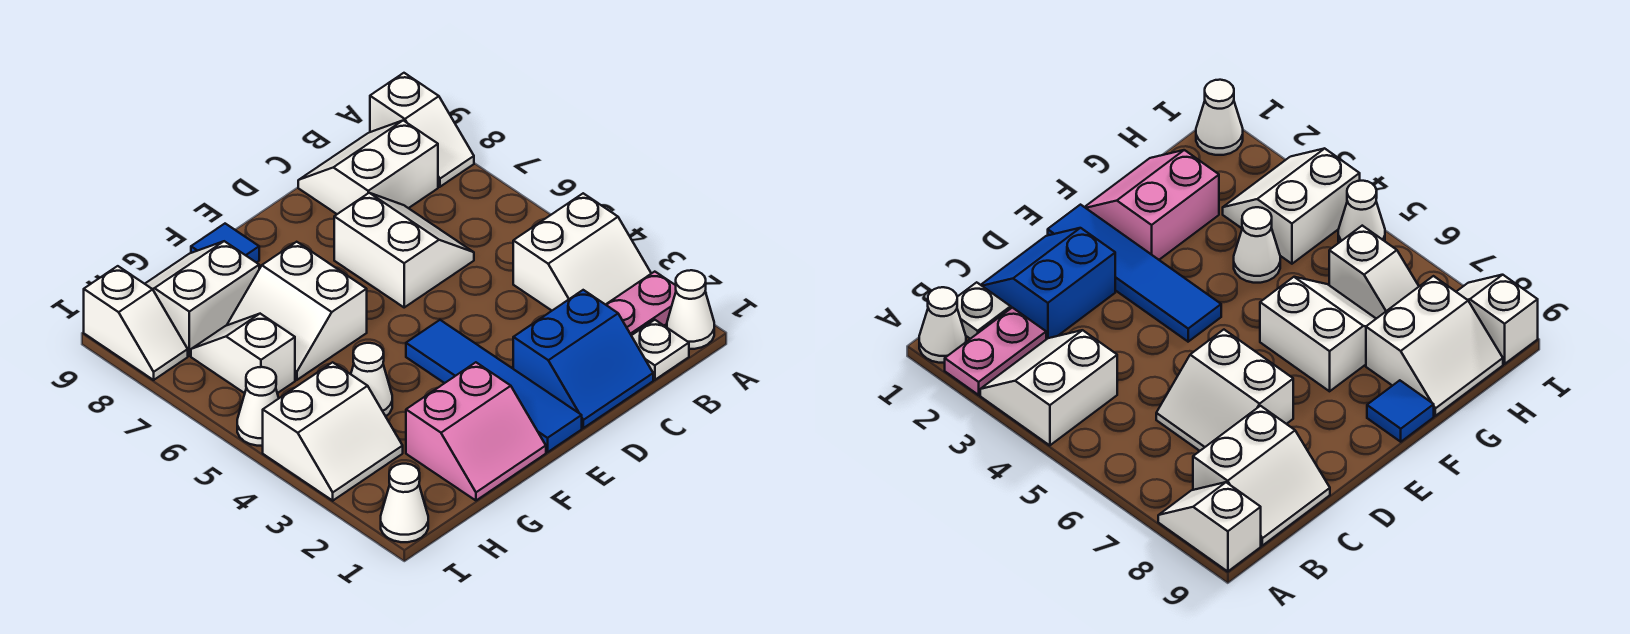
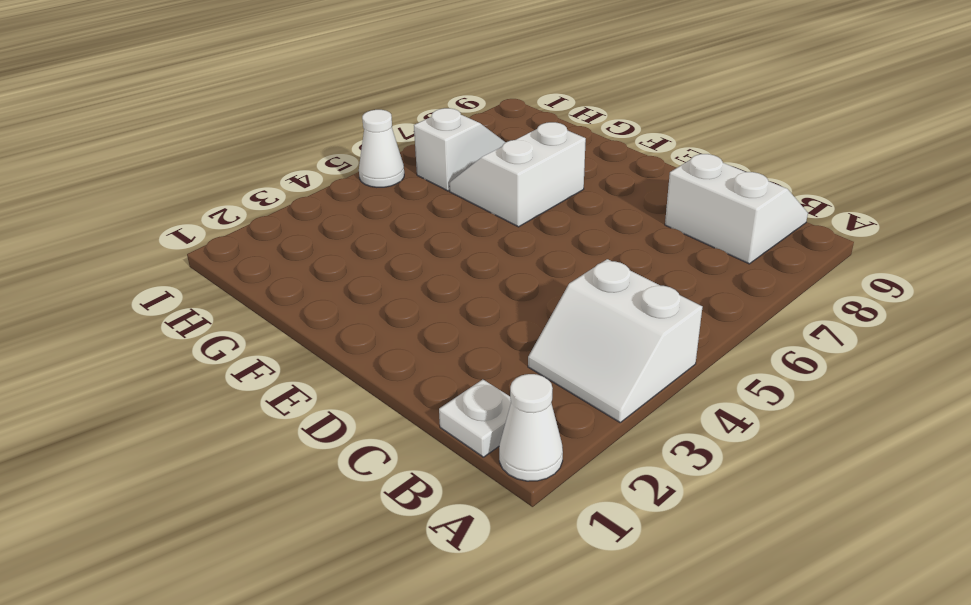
none -> pink 1x2 plate [606,272,676,335]
none -> white 1x2 slope [370,73,474,187]
none -> blue 2x2 slope [513,290,653,428]

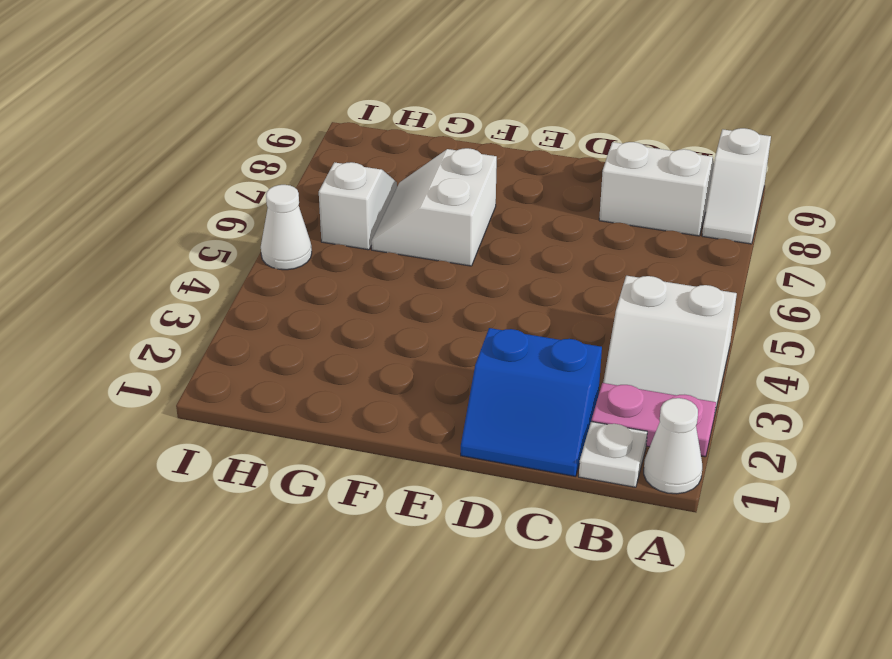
none -> white 2x2 slope [334,193,474,307]
none -> blue 1x4 tile [406,320,582,452]
none -> pink 2x2 slope [406,362,546,500]

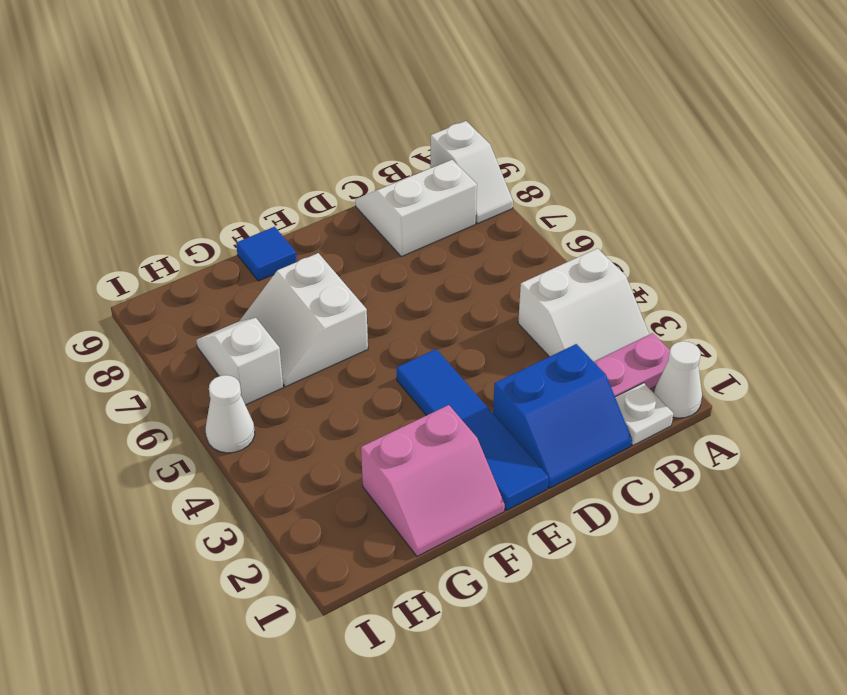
none -> white 2x2 slope [334,193,474,307]
none -> white 1x1 cone [351,343,392,416]
none -> white 2x2 slope [145,241,259,356]

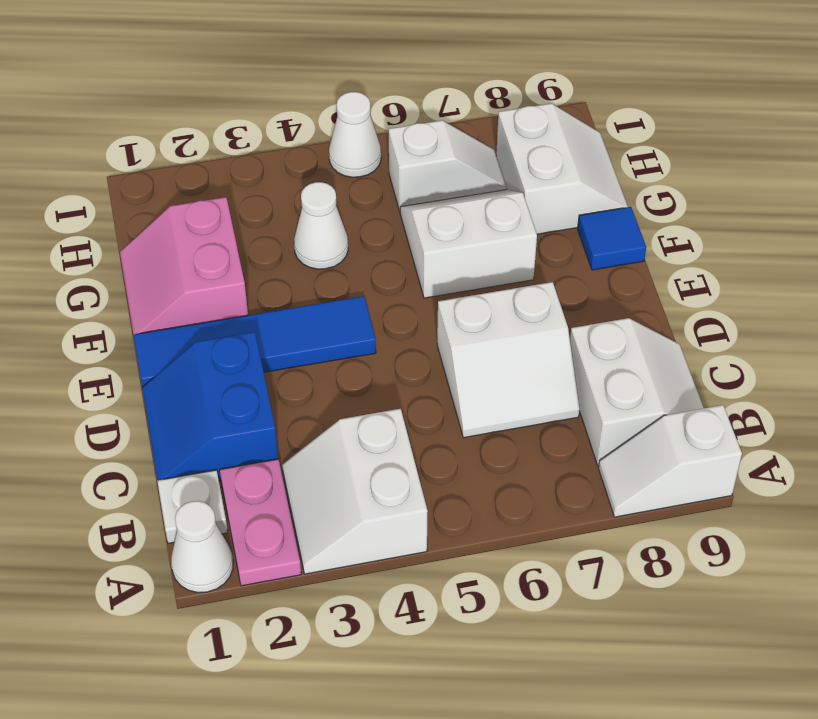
none -> white 2x2 slope [263,362,403,501]
none -> white 1x1 cone [381,464,428,542]
none -> white 1x2 slope [84,266,188,380]

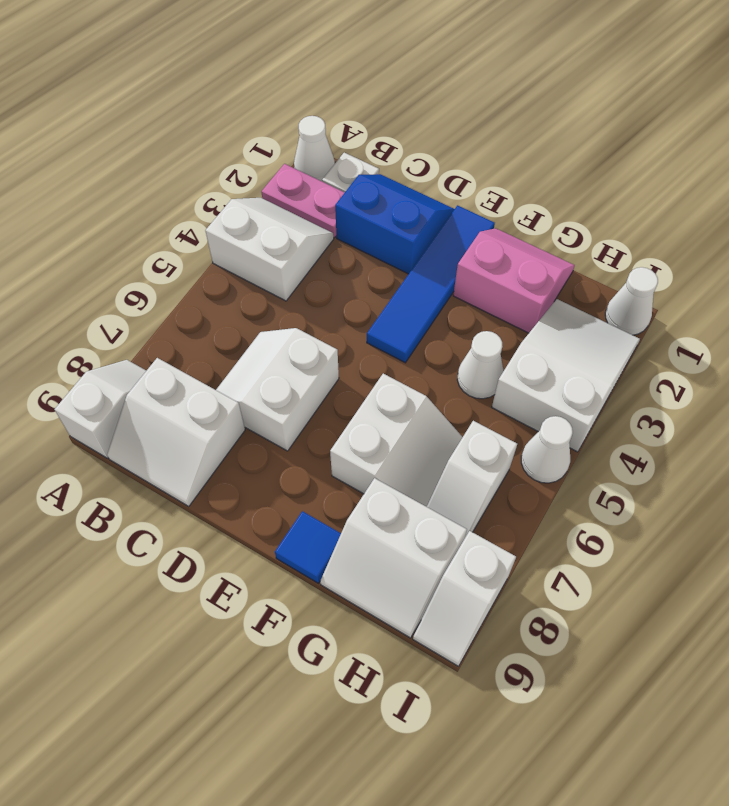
white 2x3 slope [492,299,640,452] -> white 2x2 slope [263,362,403,501]
white 1x2 slope [413,531,516,666] -> white 1x2 slope turned to [84,266,188,380]

